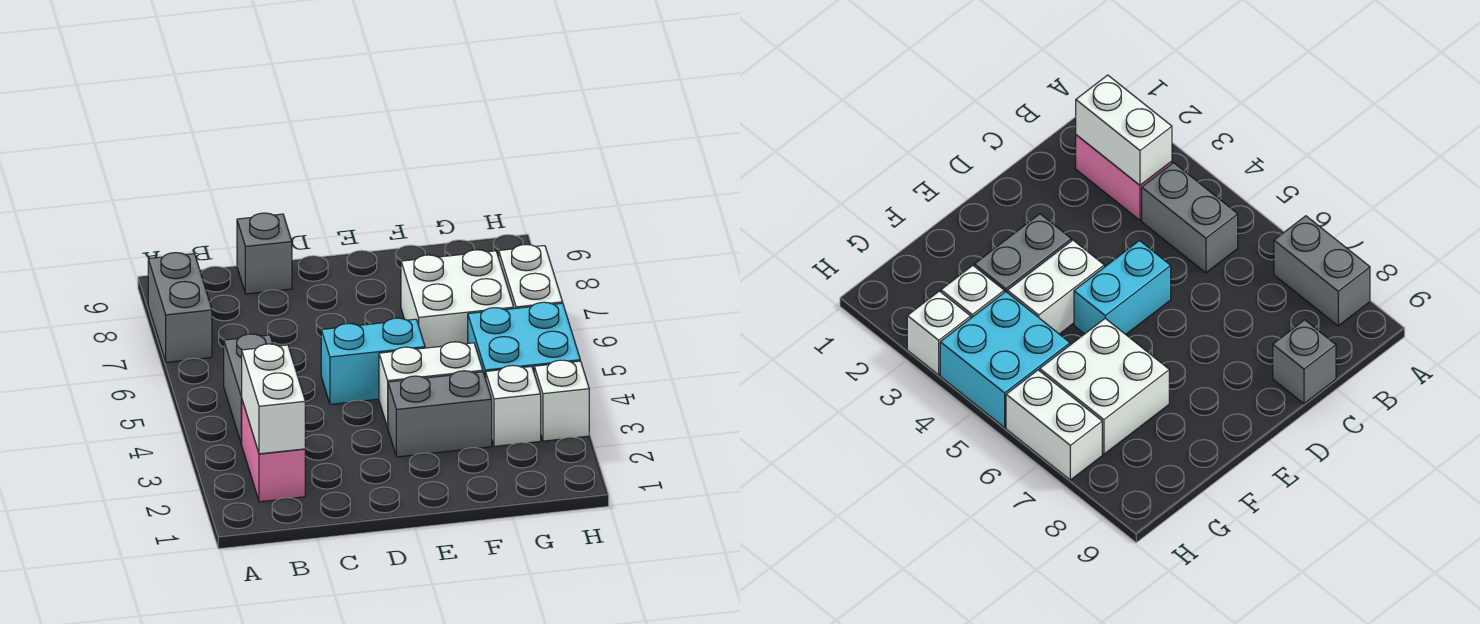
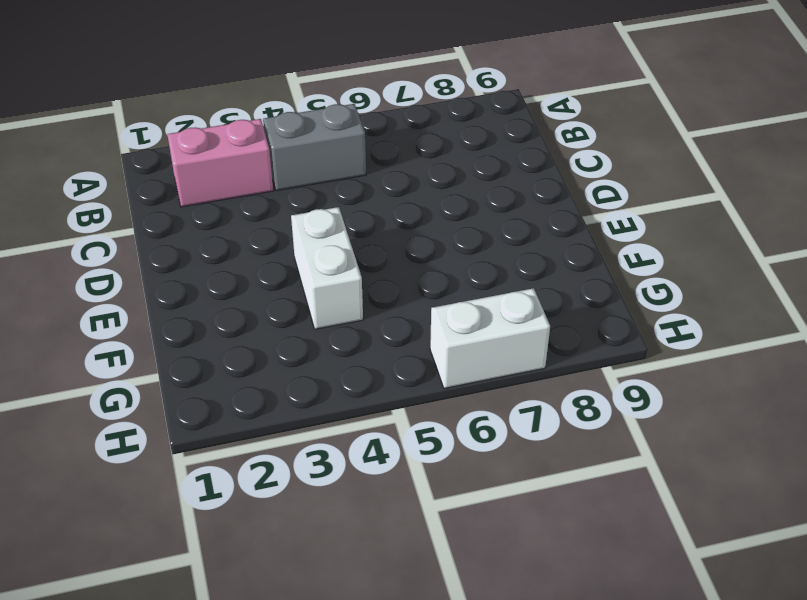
none -> grey 1x2 brick [148,253,212,362]
none -> grey 1x1 brick [237,213,292,294]
none -> cyan 1x2 brick [321,318,425,404]

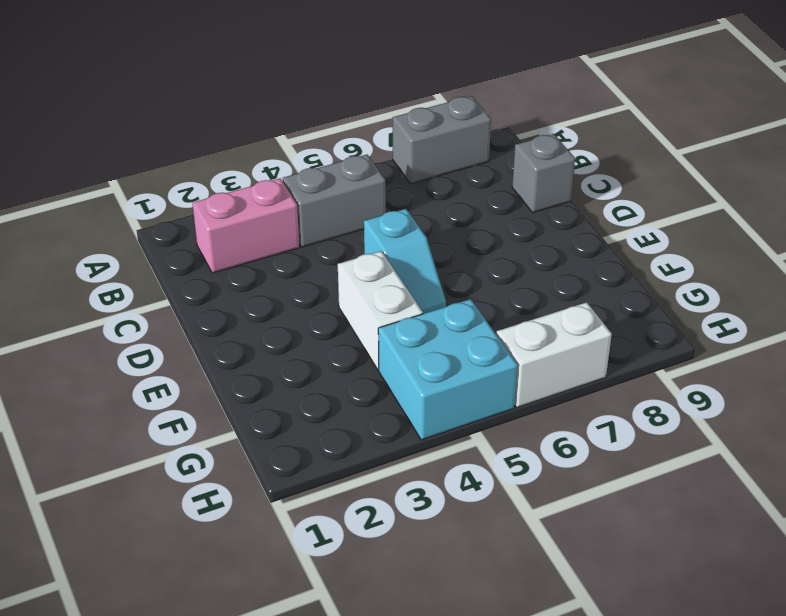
cyan 1x2 slope [364,209,446,314] -> cyan 1x2 brick [321,318,425,404]
none -> grey 1x2 brick [388,371,492,457]
none -> white 2x2 brick [401,250,514,348]
none -> white 1x1 brick [486,366,541,446]

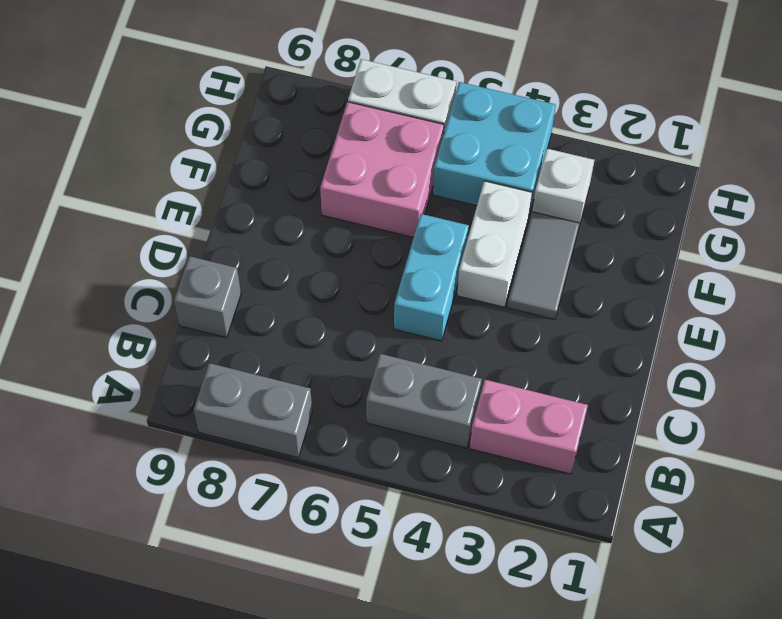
grey 1x2 tile [507,212,580,319] -> grey 1x2 brick [388,371,492,457]
pink 2x2 brick [320,102,444,237] -> white 2x2 brick [401,250,514,348]
none -> white 1x1 brick [534,360,589,441]
none -> white 1x2 brick [241,344,305,454]

